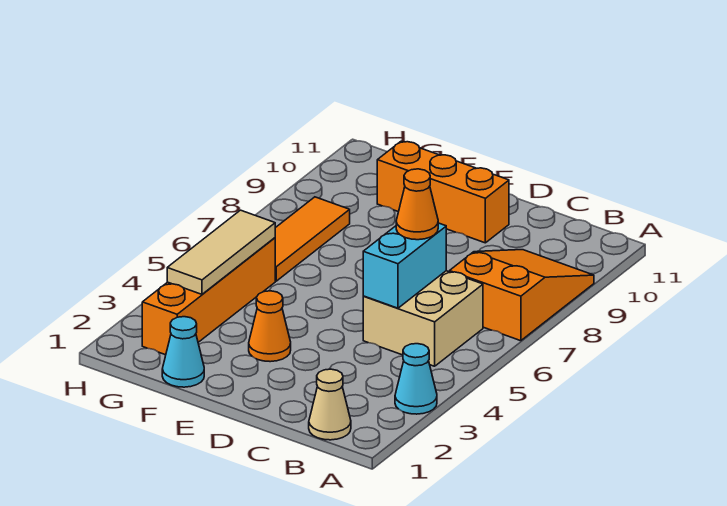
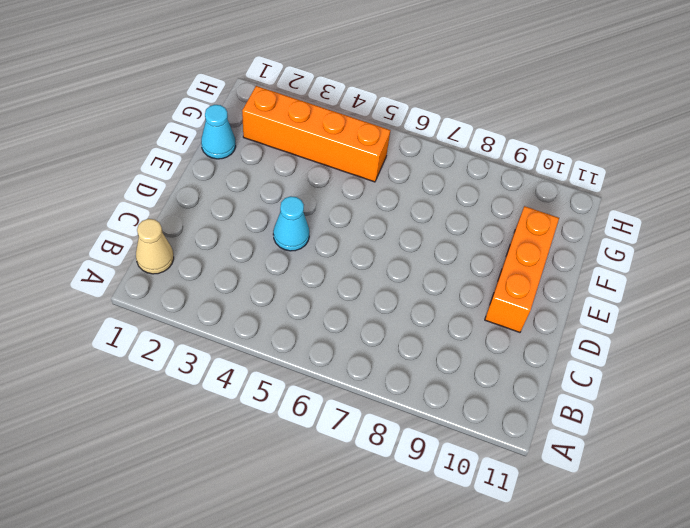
cyan 1x1 cone [273,196,309,251] -> cyan 1x1 cone moved to [395,344,437,414]
none -> orange 2x3 slope [449,250,594,341]
none -> tan 2x2 brick [363,271,483,366]
none -> orange 1x1 cone [249,291,291,362]

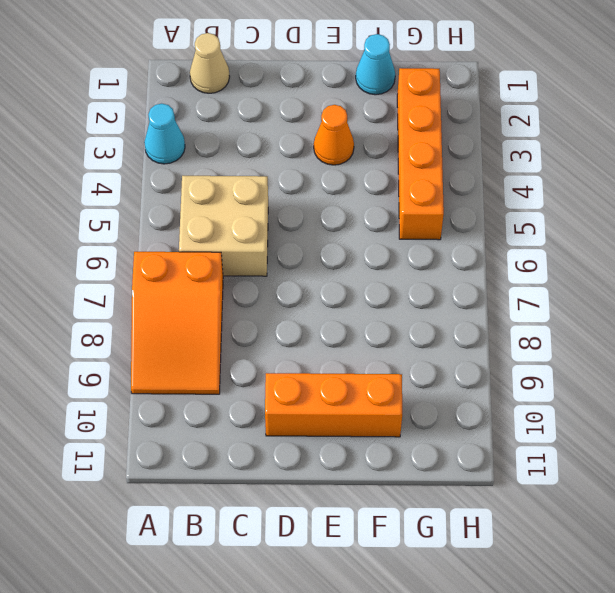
none -> orange 1x3 tile [275,197,350,281]
none -> cyan 1x2 brick [363,223,446,308]
none -> tan 1x3 tile [167,210,275,294]

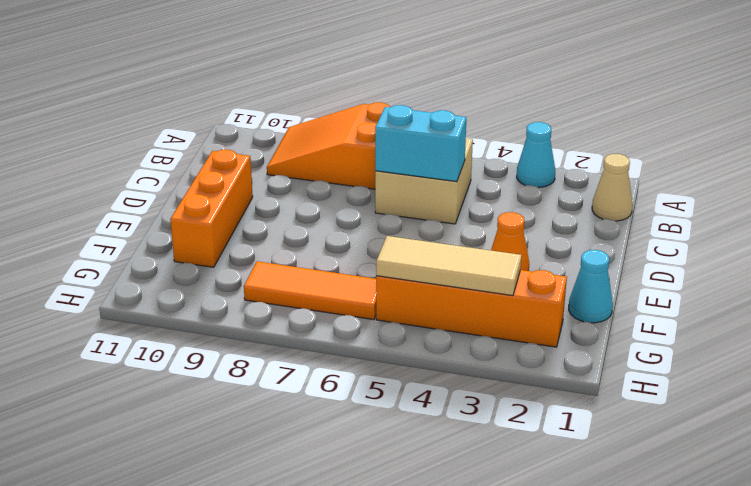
none -> orange 1x1 cone [396,169,438,240]

